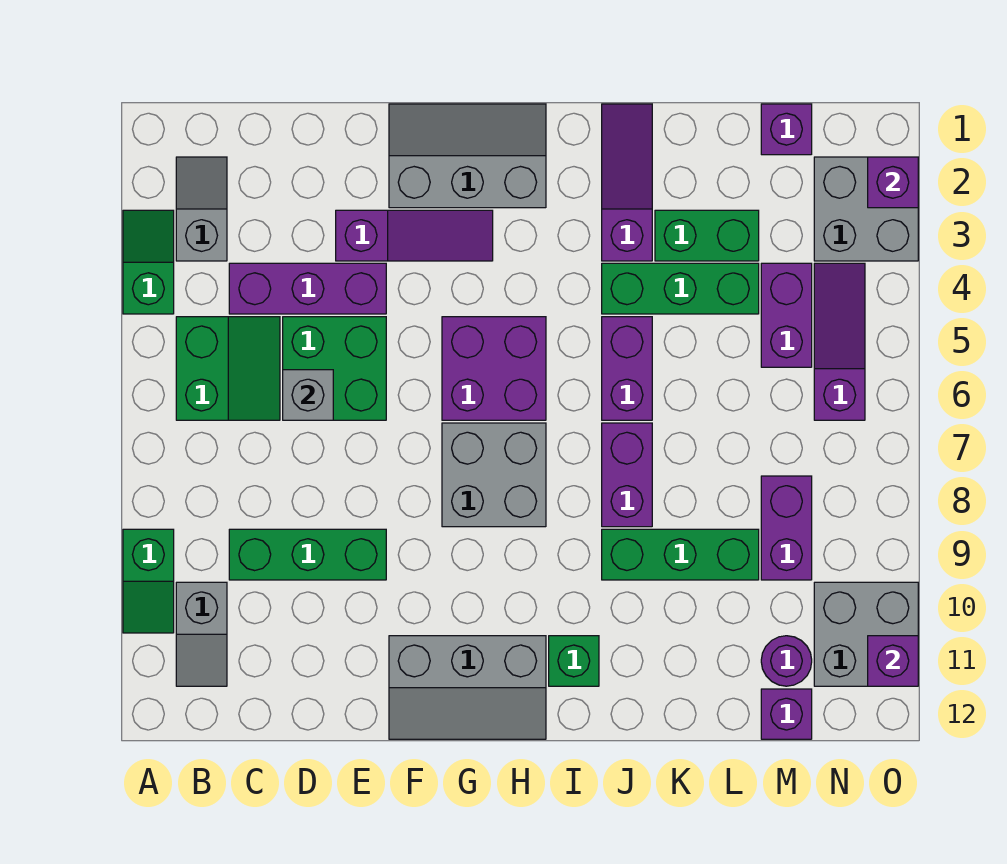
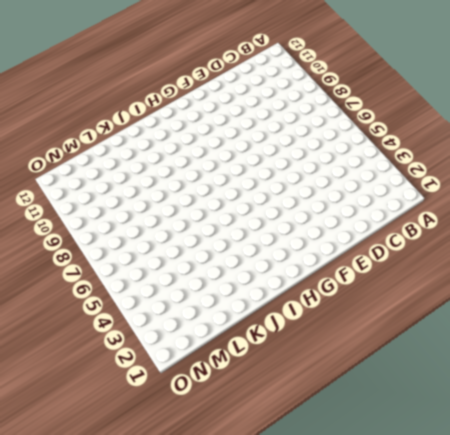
none -> green 1x2 slope [123,210,174,314]
none -> green 1x2 slope [123,529,174,633]
none -> grey 1x2 slope [176,157,227,261]
none -> green 2x2 slope [176,317,280,420]

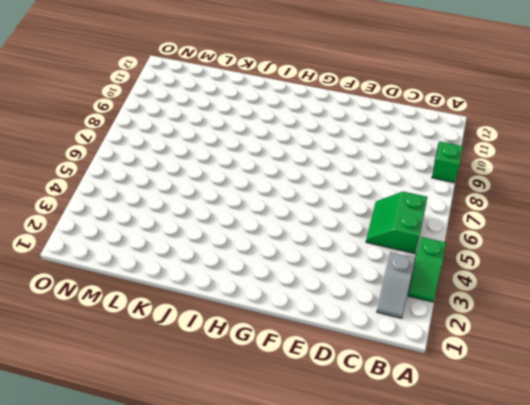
none -> grey 1x2 slope [176,582,227,686]
none -> purple 1x3 brick [229,263,386,314]
none -> green 1x3 brick [229,529,386,580]
none -> green 2x2 brick [283,317,386,420]

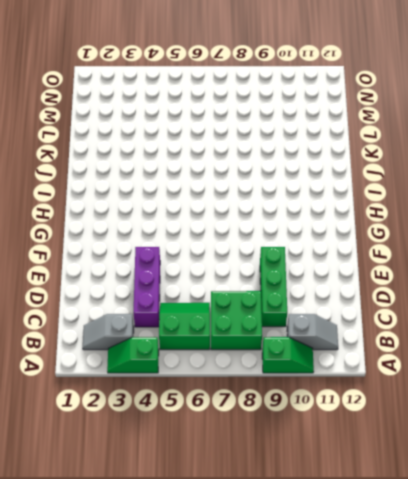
green 2x2 brick [211,291,262,350] -> green 2x2 brick moved to [283,317,386,420]
none -> purple 1x3 slope [336,210,493,261]
none -> grey 2x3 slope [389,104,546,208]
none -> grey 2x3 slope [389,636,546,739]
none -> purple 2x2 brick [442,317,546,420]

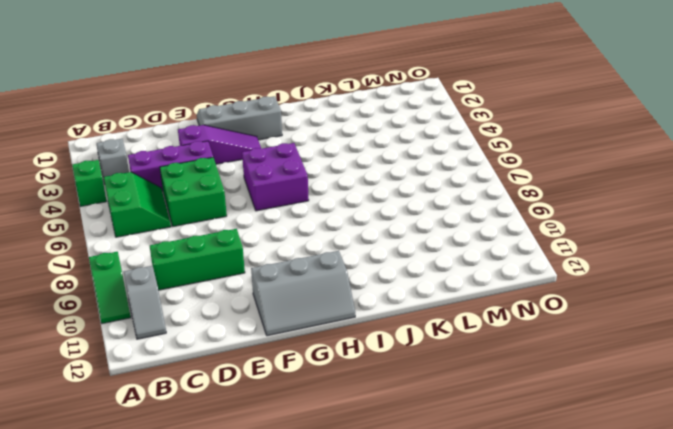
none -> grey 2x2 brick [442,423,546,527]
none -> green 1x1 brick [549,636,599,686]
none -> purple 1x3 slope [602,104,652,261]
none -> green 1x3 brick [602,263,759,314]

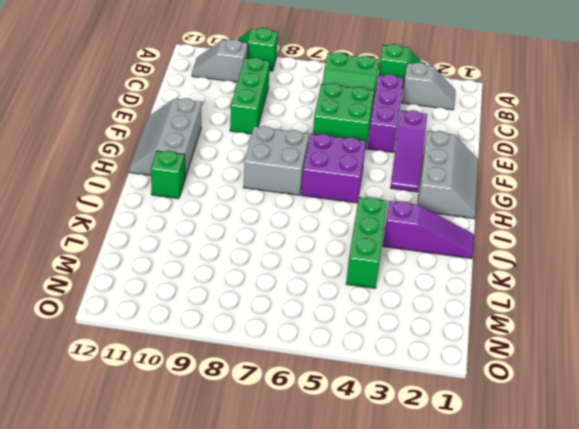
none -> purple 1x2 brick [602,317,652,420]
none -> purple 1x2 brick [602,423,652,527]
none -> green 1x3 brick [602,529,759,580]
none -> green 1x2 brick [655,210,759,261]

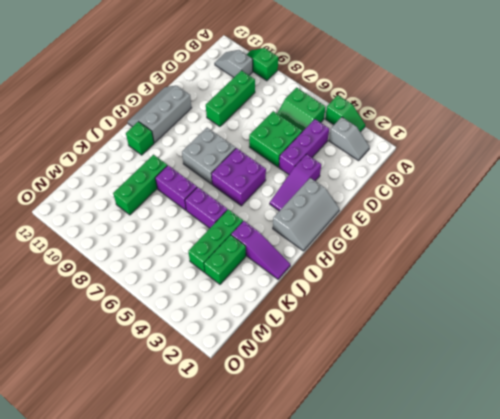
none -> purple 1x1 brick [761,104,812,155]
none -> purple 1x2 brick [761,263,812,367]
none -> purple 1x2 brick [761,476,812,580]
none -> purple 1x1 round brick [761,636,812,686]

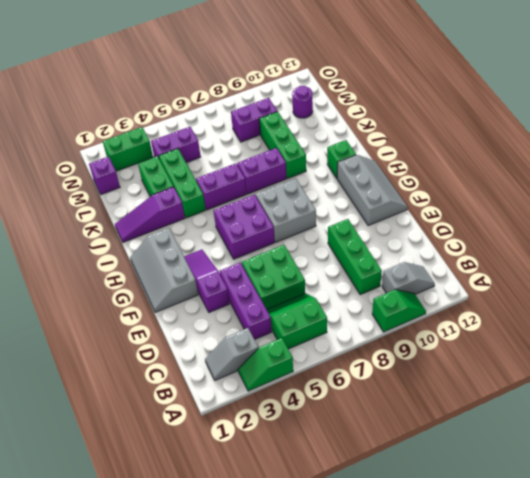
green 1x2 brick [103,127,153,171] -> grey 2x2 brick [814,157,918,261]
none -> purple 1x1 brick [761,689,812,739]
none -> purple 1x3 slope [814,263,865,420]
none -> grey 2x2 brick [814,582,918,686]
none -> grey 1x1 brick [283,370,333,420]

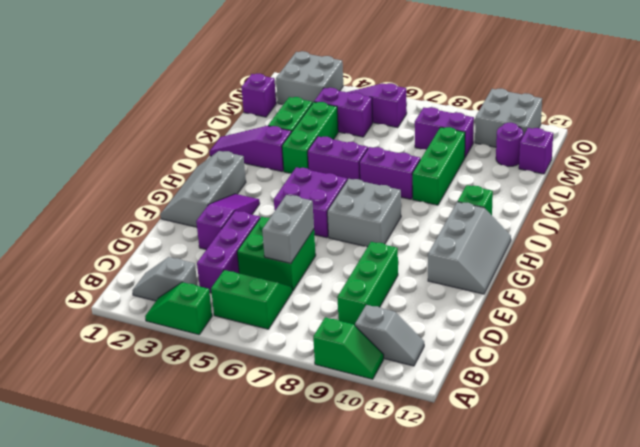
grey 1x2 brick [262,195,314,264] -> grey 1x1 brick [283,370,333,420]
none -> purple 1x1 brick [868,157,918,208]
none -> purple 1x1 brick [868,636,918,686]

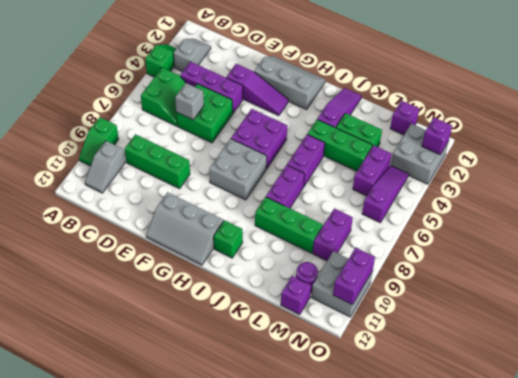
purple 1x2 brick [333,248,375,305] -> purple 1x1 brick [868,636,918,686]

